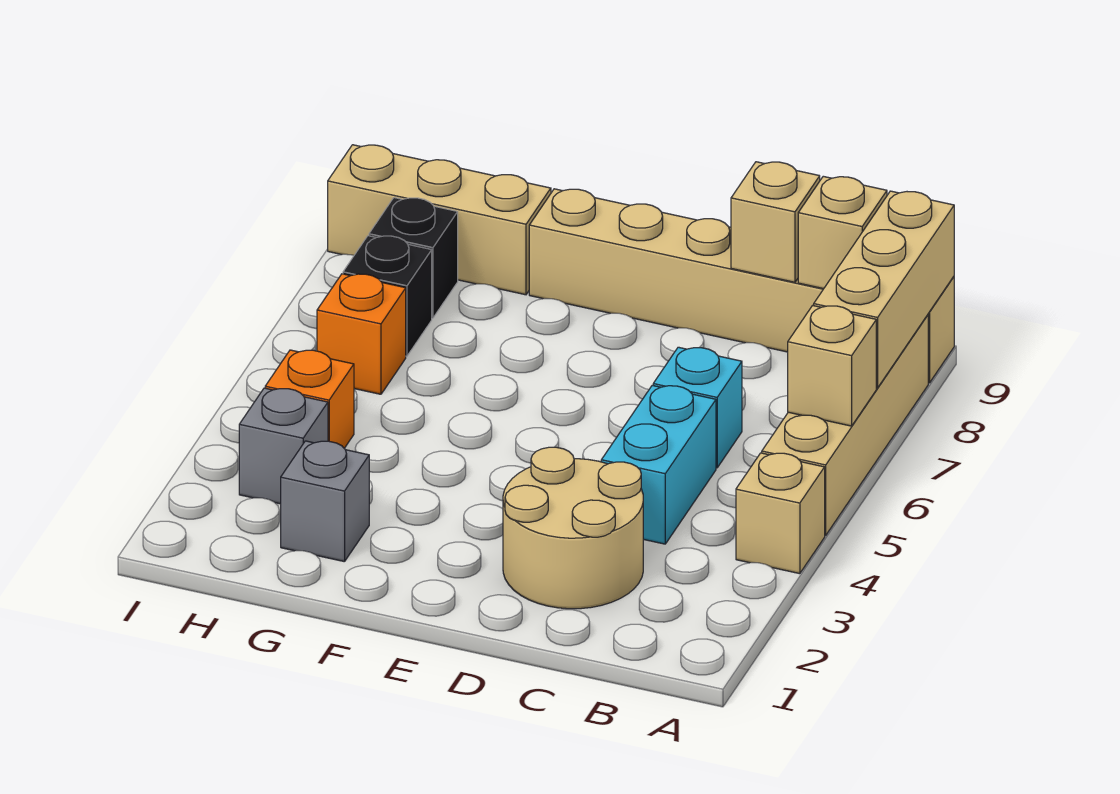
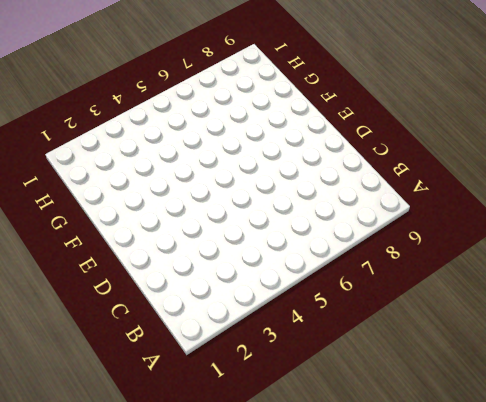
none -> tan 1x1 brick [736,453,825,574]
none -> tan 1x4 brick [762,315,928,535]
none -> tan 1x6 brick [529,189,954,383]

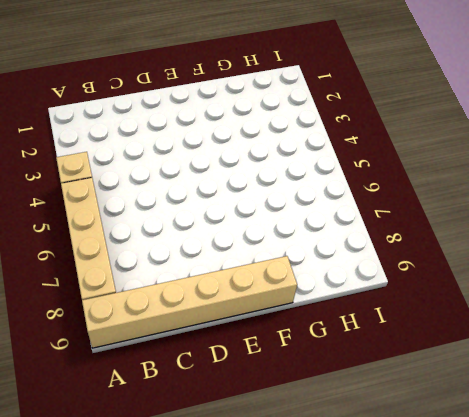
none -> tan 2x2 round brick [503,447,643,609]
none -> cyan 1x2 brick [601,385,716,544]
none -> cyan 1x1 brick [653,347,742,468]

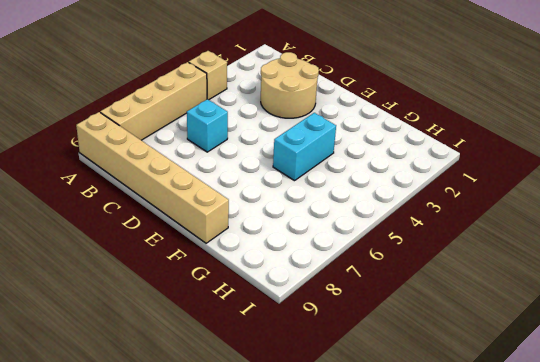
cyan 1x2 brick [273,113,336,181] -> cyan 1x2 brick moved to [601,385,716,544]
none -> grey 1x1 brick [281,441,369,562]
none -> tan 1x3 brick [328,145,551,295]
none -> grey 1x1 brick [239,388,328,504]

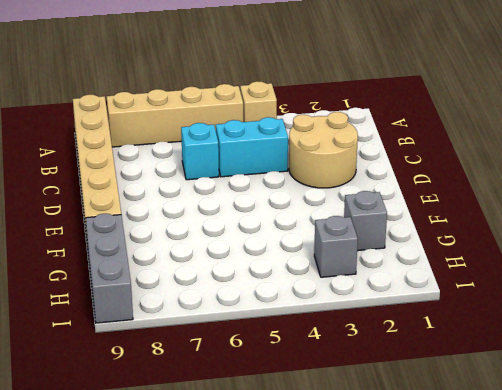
grey 1x3 brick [86,214,133,323] -> tan 1x3 brick [328,145,551,295]
none -> orange 1x1 brick [265,350,354,448]
none -> orange 1x1 brick [317,274,406,394]
none -> black 1x1 brick [343,236,432,356]

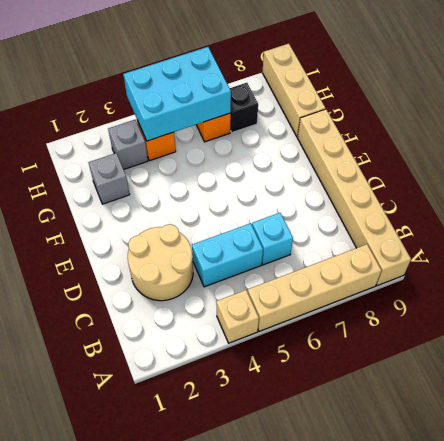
cyan 2x3 brick [123,47,231,141] -> none
none -> black 1x1 brick [369,198,458,318]
none -> tan 1x1 brick [788,305,876,426]
none -> tan 1x3 brick [814,191,954,388]

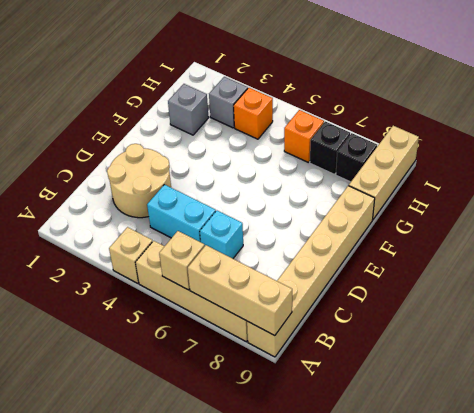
none -> tan 1x1 brick [798,176,887,289]
none -> tan 1x1 brick [731,162,820,282]

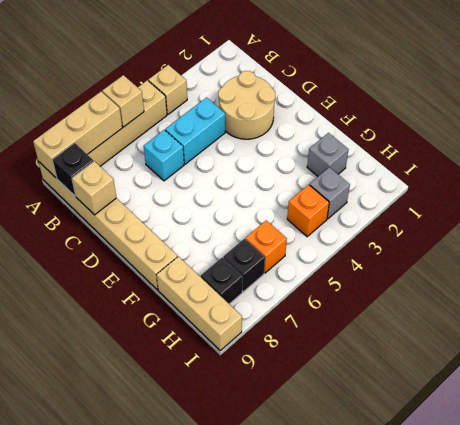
black 1x1 brick [52,143,94,196] -> tan 1x1 brick [798,176,887,289]

